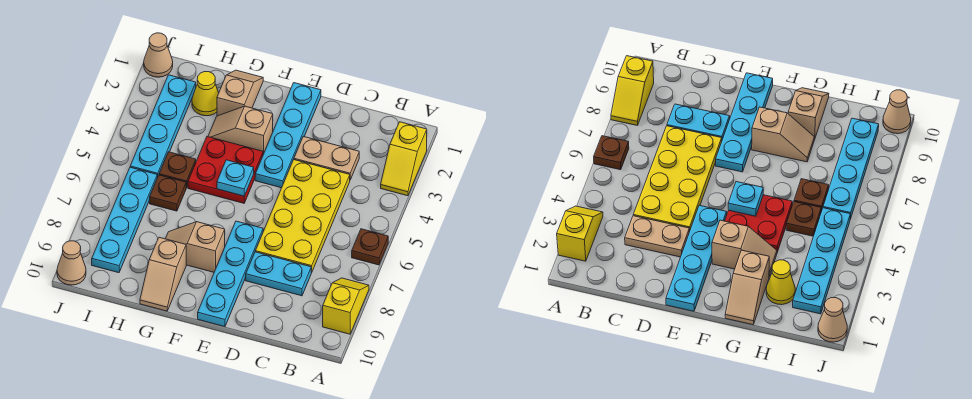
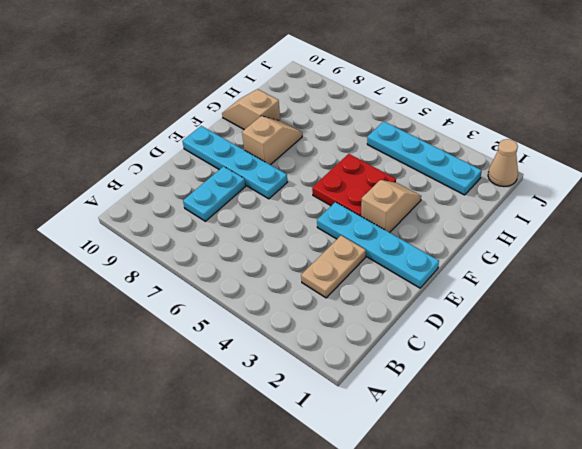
none -> yellow 1x2 slope [381,122,427,196]
none -> brown 1x1 plate [352,229,388,265]
none -> yellow 1x2 slope [323,278,369,334]

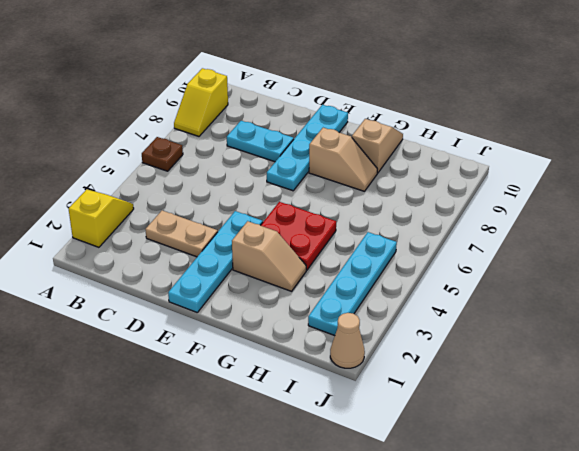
none -> yellow 2x4 plate [255,160,350,272]
none -> tan 1x2 slope [217,70,263,116]
none -> yellow 1x1 cone [192,72,219,116]

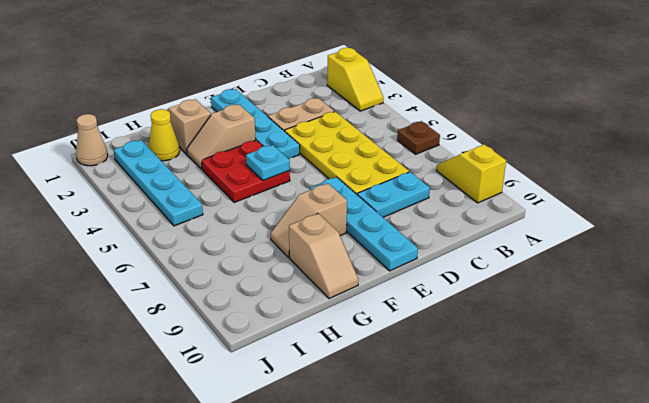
none -> brown 1x1 plate [159,152,196,188]
none -> brown 1x1 plate [150,175,186,211]
none -> cyan 1x4 plate [92,167,157,273]

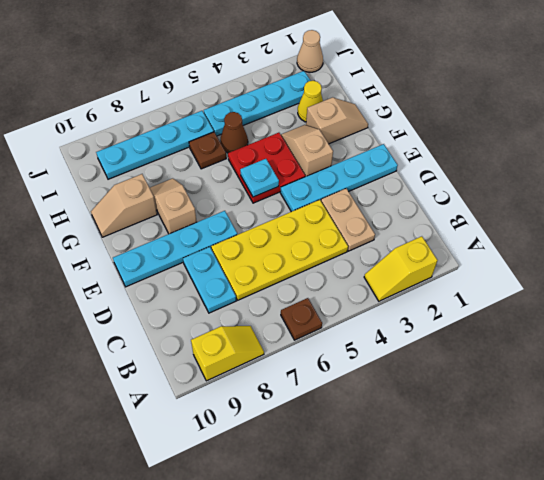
brown 1x1 cone [220,112,248,153] -> brown 1x1 plate [159,152,196,188]
none -> tan 1x1 cone [57,241,86,285]

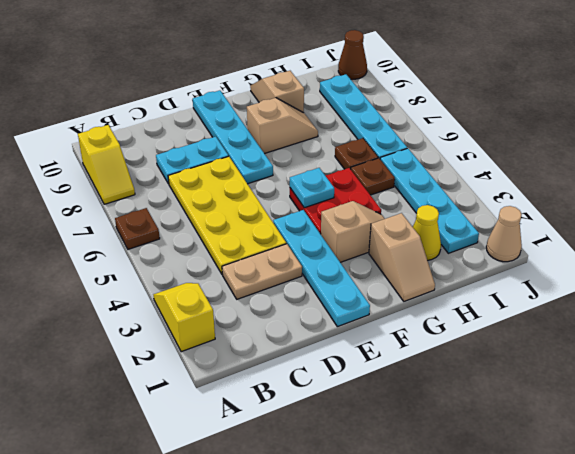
brown 1x1 cone [338,30,367,79] -> tan 1x1 cone [57,241,86,285]

